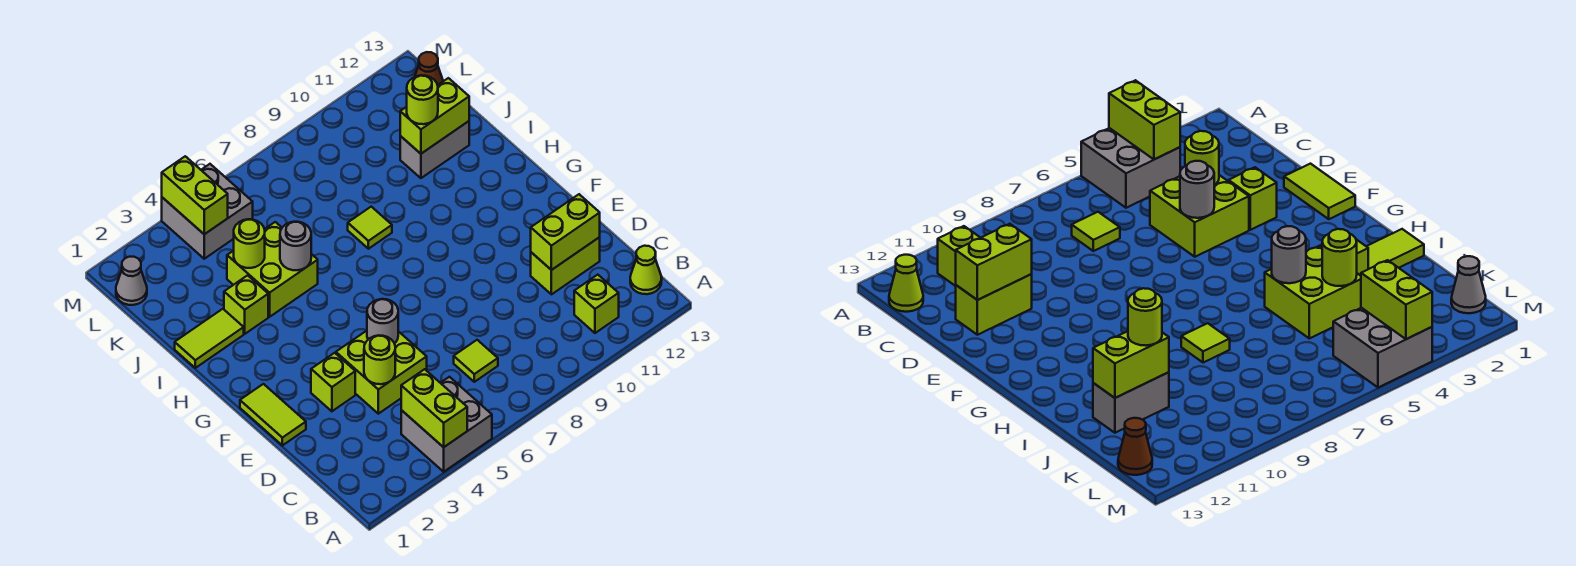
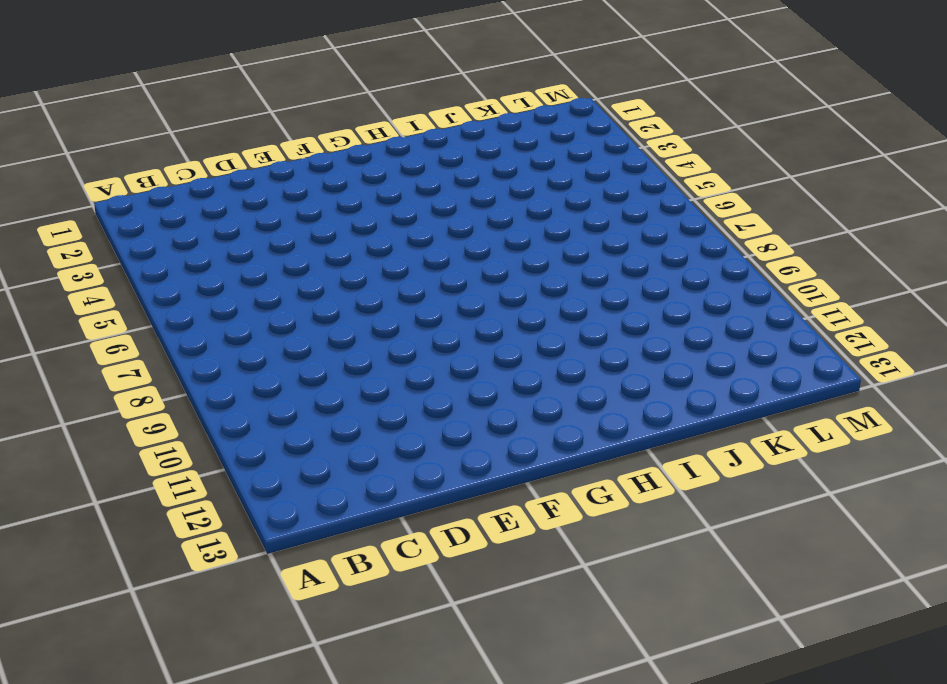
none -> grey 2x2 brick [401,377,492,472]
none -> lime 1x1 brick [574,275,619,333]
none -> lime 1x1 cone [630,246,662,294]

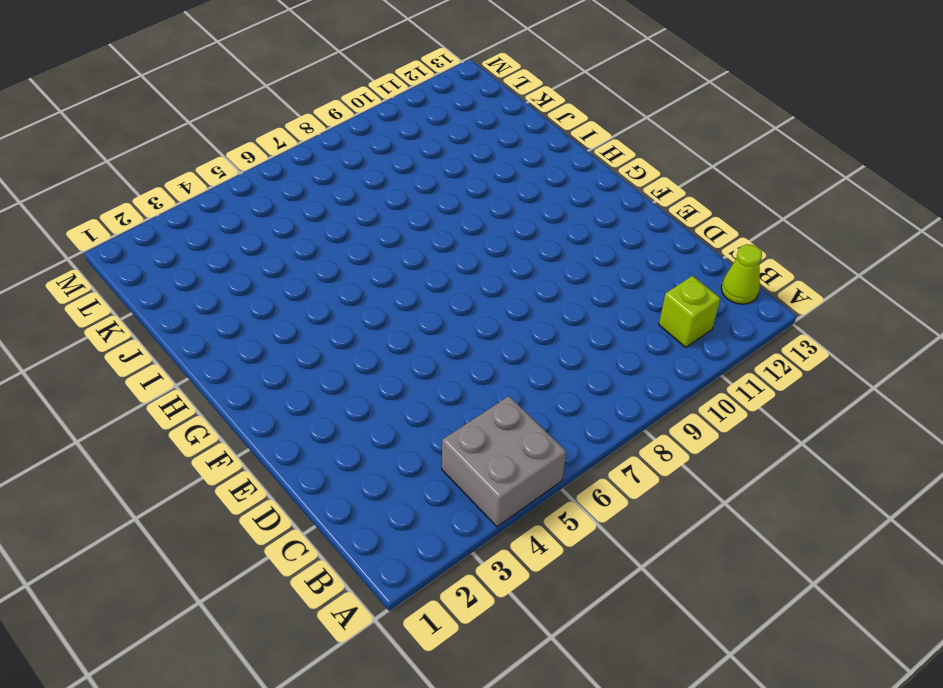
none -> lime 1x1 tile [454,340,498,382]
none -> lime 2x2 brick [336,331,427,414]
none -> lime 1x2 brick [531,237,600,294]

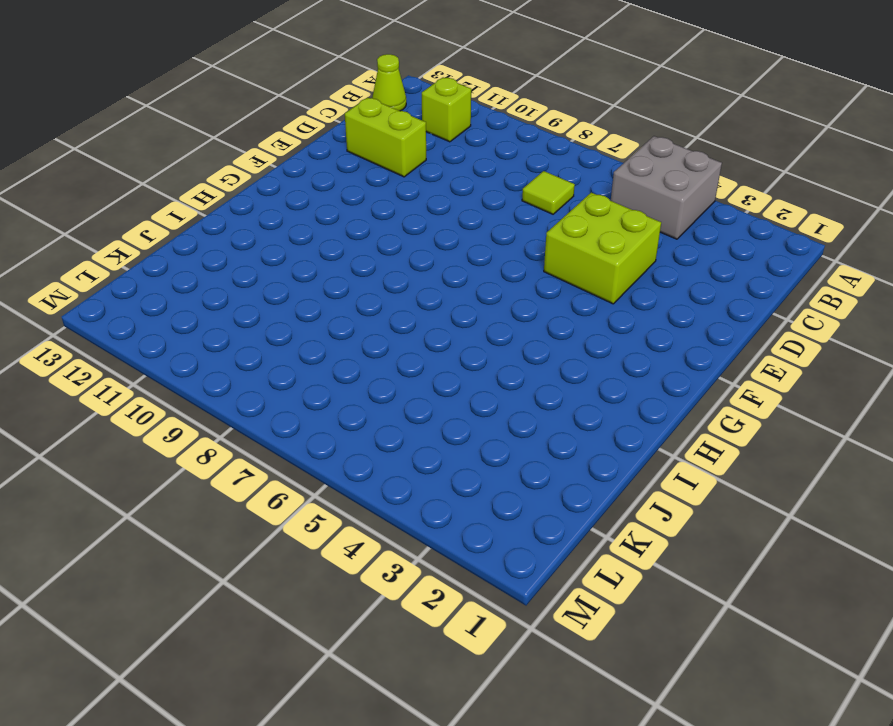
none -> lime 1x2 tile [240,384,306,445]
none -> lime 1x1 brick [311,353,355,411]
none -> lime 1x2 tile [175,309,244,368]

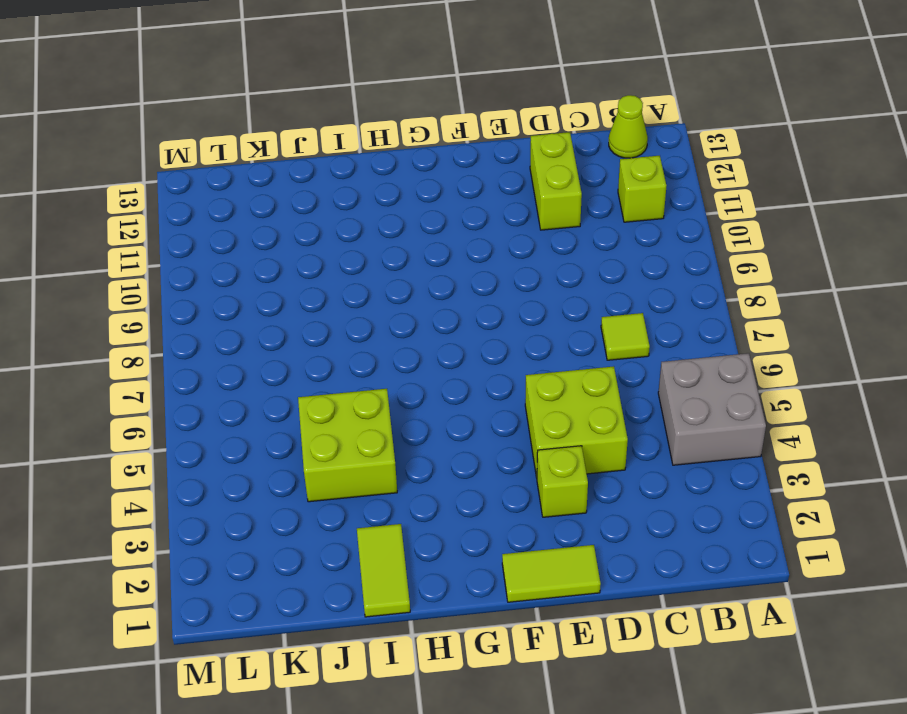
none -> lime 1x1 brick [224,275,268,334]
none -> lime 1x1 tile [348,207,392,249]
none -> grey 1x2 brick [400,121,469,178]

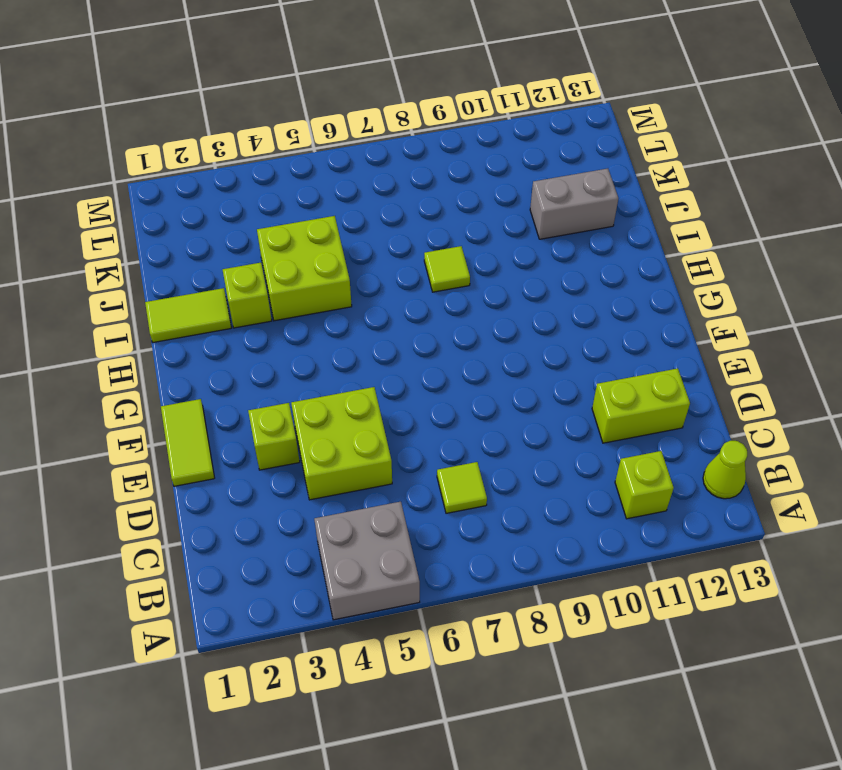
none -> grey 1x1 cone [116,257,147,305]
none -> grey 2x2 brick [162,164,253,259]
none -> brown 1x1 cone [415,52,443,85]

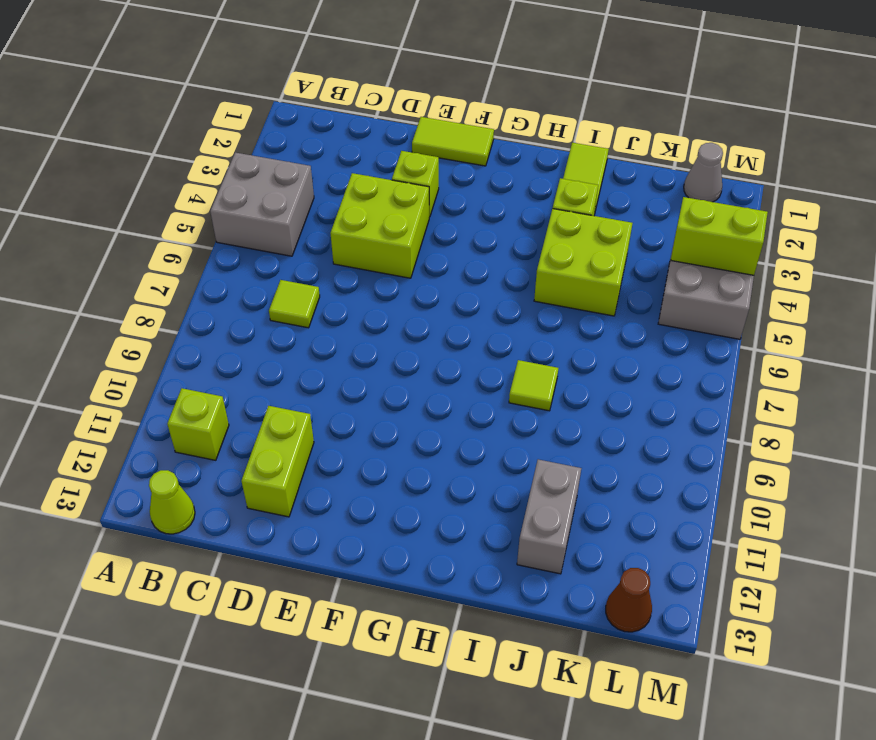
none -> lime 1x2 brick [401,369,467,447]
none -> lime 1x1 round brick [364,335,395,384]
none -> lime 1x2 brick [531,194,600,270]

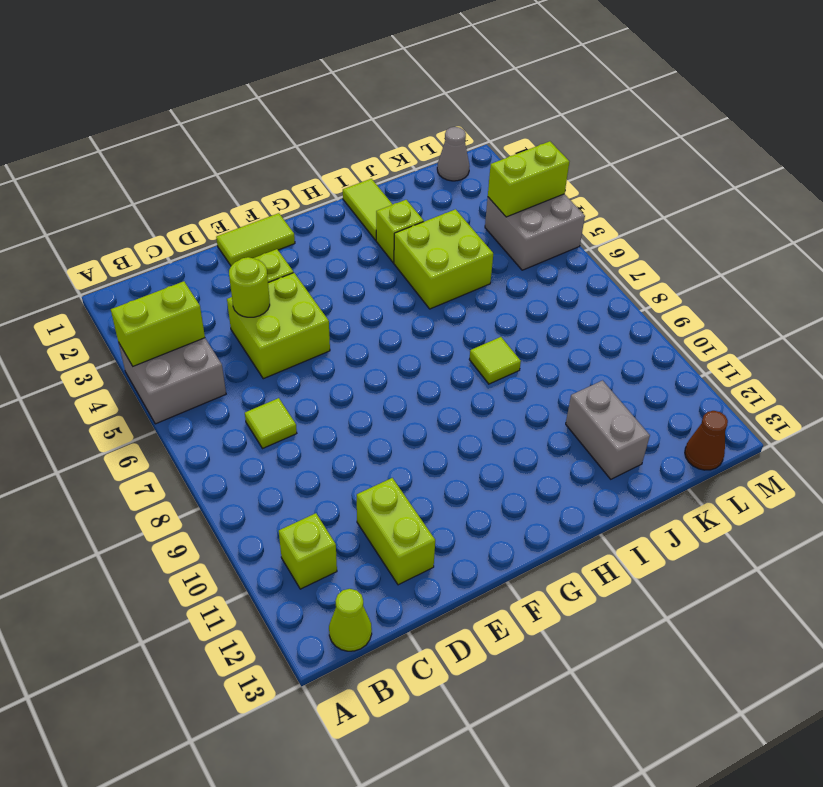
none -> lime 1x2 brick [531,194,600,270]
none -> grey 1x1 round brick [367,299,398,343]
none -> grey 1x1 round brick [280,222,311,270]

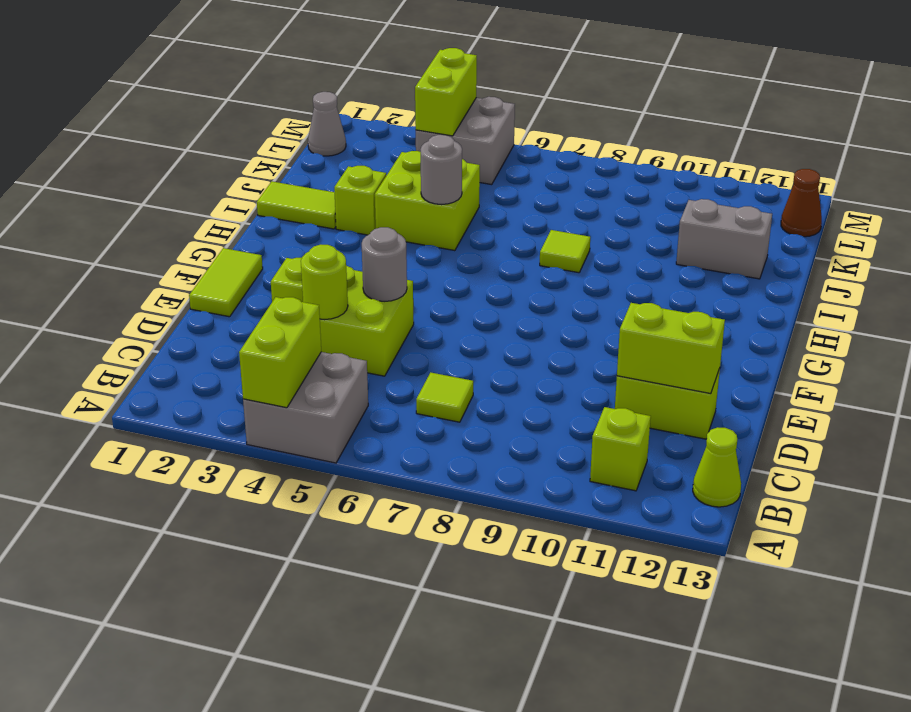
none -> lime 1x1 round brick [234,219,265,268]
none -> lime 1x2 brick [400,78,469,154]
none -> lime 1x1 round brick [407,75,438,124]

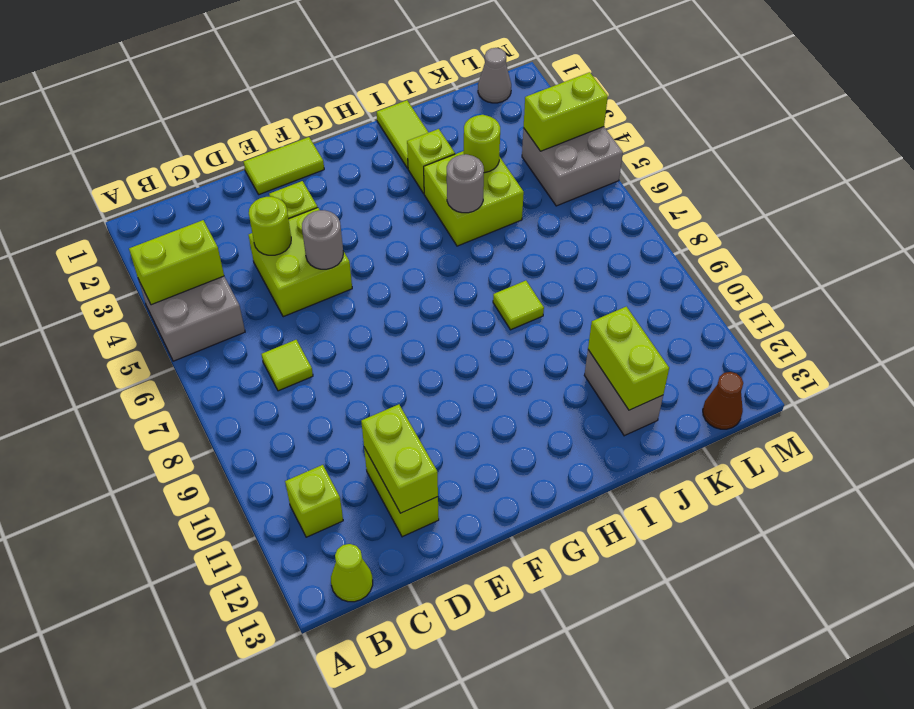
none -> lime 1x1 round brick [407,75,438,124]

